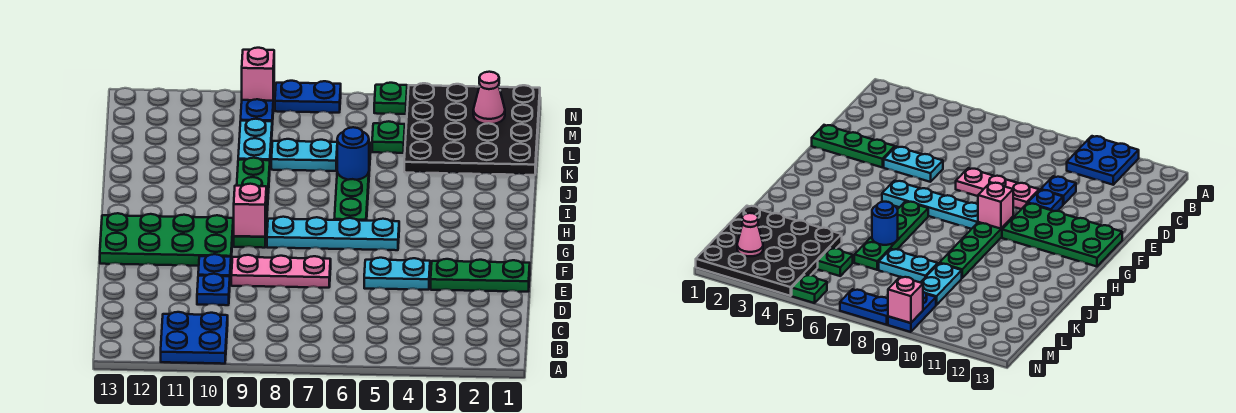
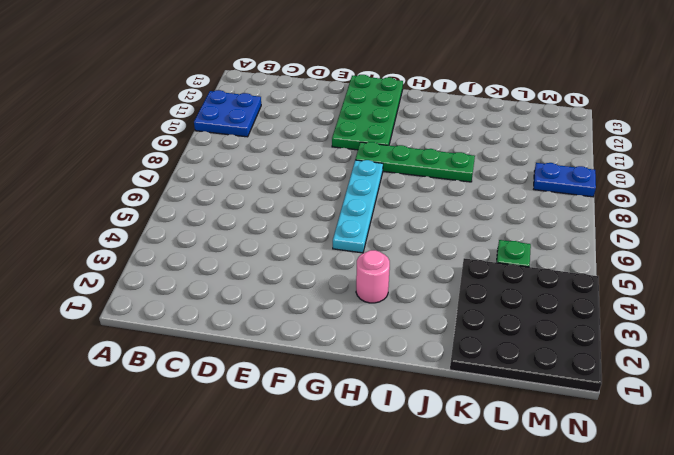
pink 1x1 round brick [356,250,390,303] -> none
none -> blue 1x1 plate [197,274,230,305]
none -> green 1x3 plate [431,259,530,292]
none -> cyan 1x2 plate [364,258,430,290]

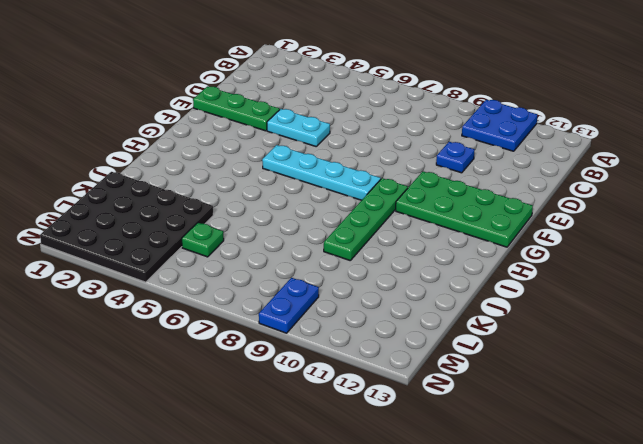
none -> pink 1x3 plate [231,255,331,288]
none -> blue 1x1 plate [198,254,231,277]
none -> green 1x4 plate [334,143,371,221]

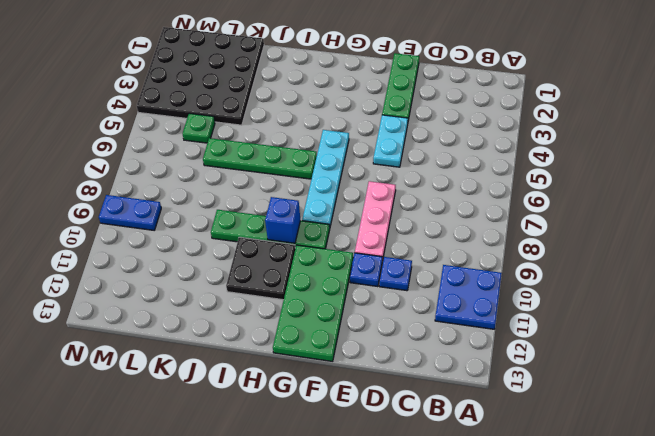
blue 1x1 brick [265,197,300,243] -> none
black 2x2 plate [226,237,295,300] -> none
none -> cyan 1x2 plate [271,139,337,171]
none -> cyan 1x2 plate [238,119,272,161]
none -> green 1x1 plate [374,83,407,114]

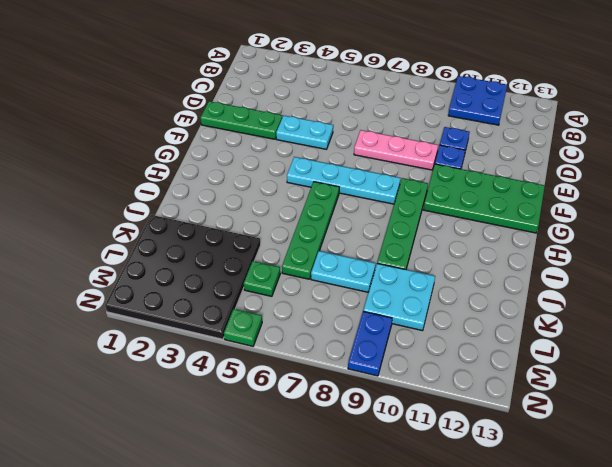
cyan 2x2 plate [363,264,435,331] -> cyan 1x2 plate [238,119,272,161]
none -> blue 1x2 plate [275,81,341,113]
none -> pink 1x1 brick [234,184,266,237]
none -> blue 1x1 round brick [337,127,369,180]

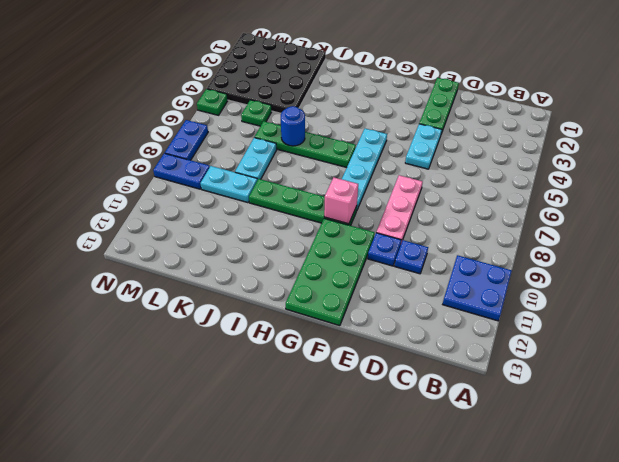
none -> pink 1x1 cone [473,72,505,124]
none -> pink 1x1 brick [242,48,274,101]

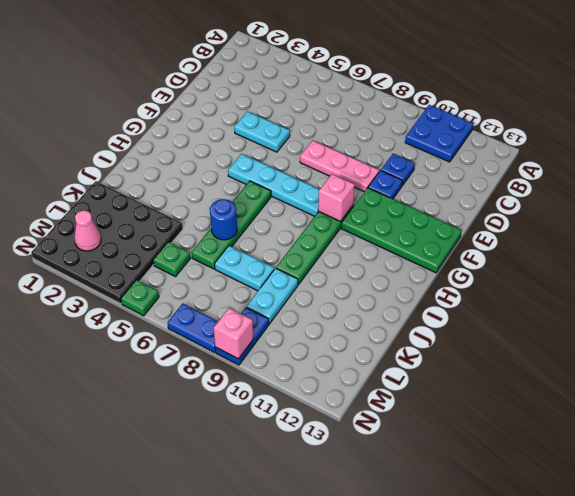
none -> green 1x3 plate [431,259,530,292]

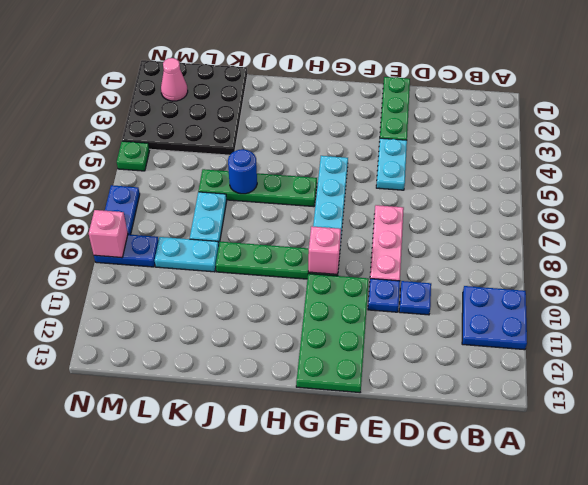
none -> green 1x1 plate [372,121,405,153]

